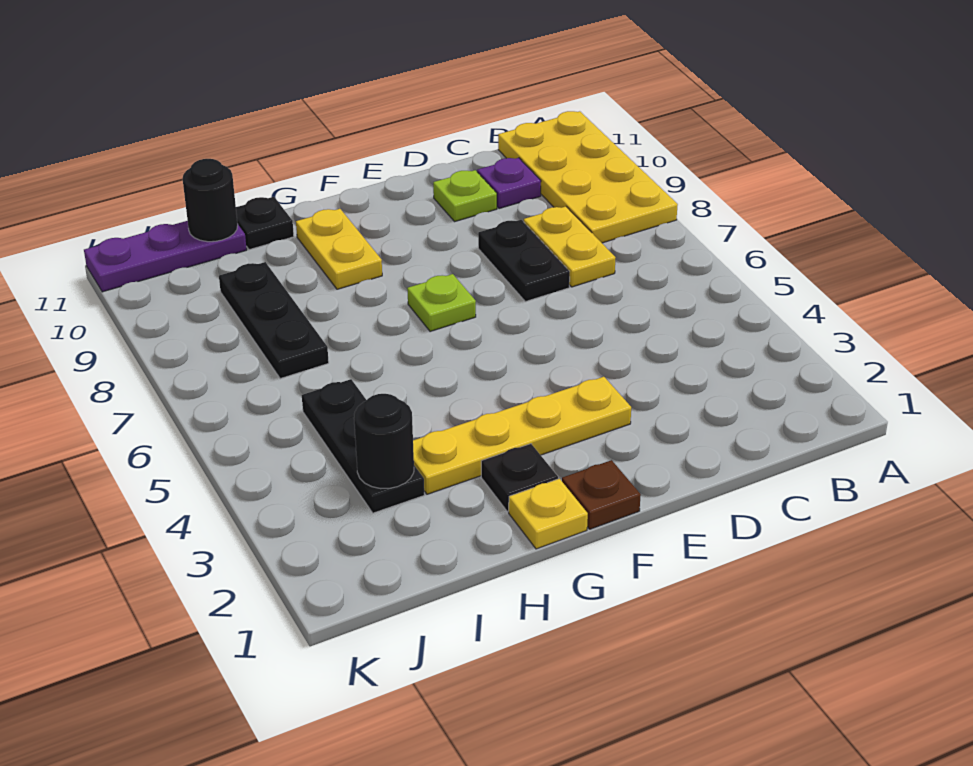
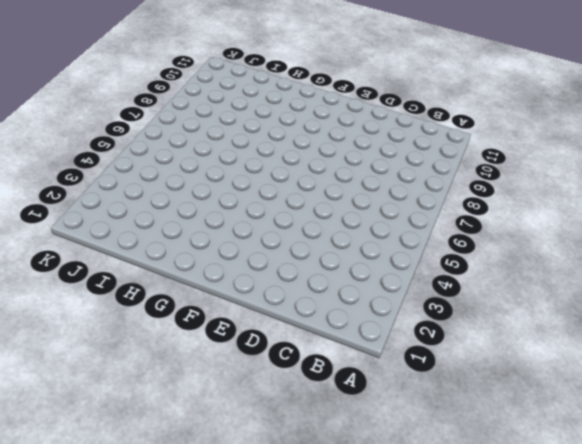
none -> yellow 2x4 plate [498,111,678,243]
none -> yellow 1x2 plate [524,206,616,287]
none -> purple 1x1 plate [477,158,541,209]

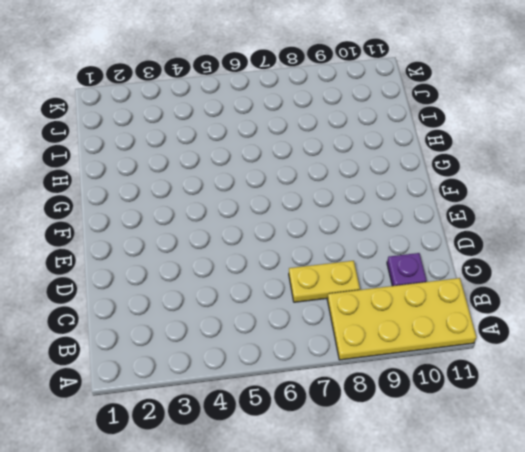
none -> black 1x2 plate [478,220,570,302]
none -> lime 1x1 plate [433,170,497,221]
none -> yellow 1x4 plate [413,377,631,494]

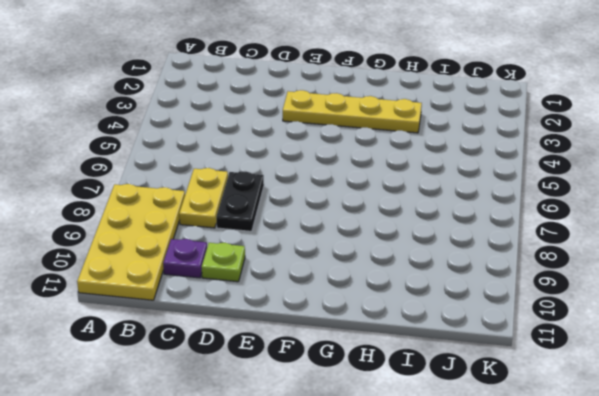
none -> brown 1x1 plate [562,460,641,529]
none -> lime 1x1 plate [407,274,476,331]
none -> yellow 1x1 plate [509,479,588,549]

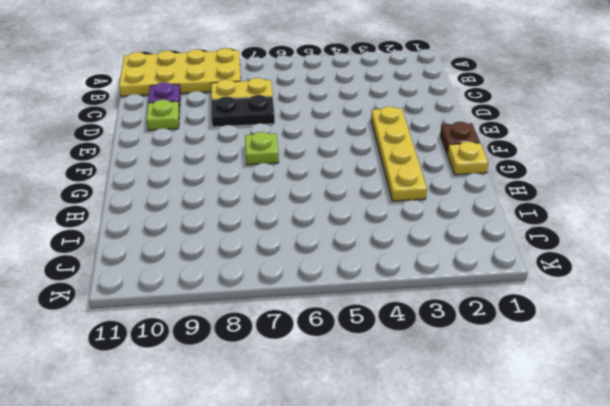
none -> black 1x1 plate [481,444,558,512]
none -> yellow 1x2 plate [296,209,382,289]
none -> black 1x1 plate [236,197,294,250]

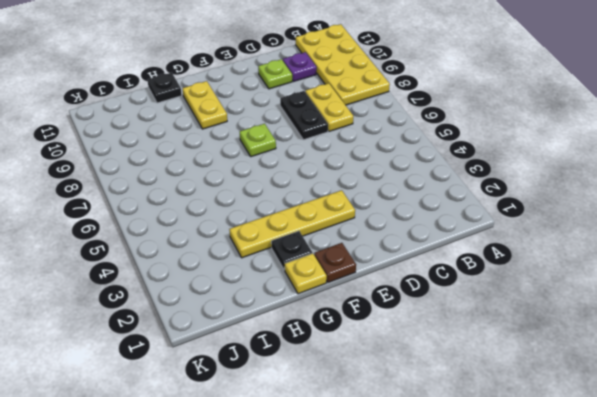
none -> black 1x3 plate [302,379,424,513]
none -> black 1x3 plate [219,262,329,379]
none -> purple 1x3 plate [84,221,247,292]

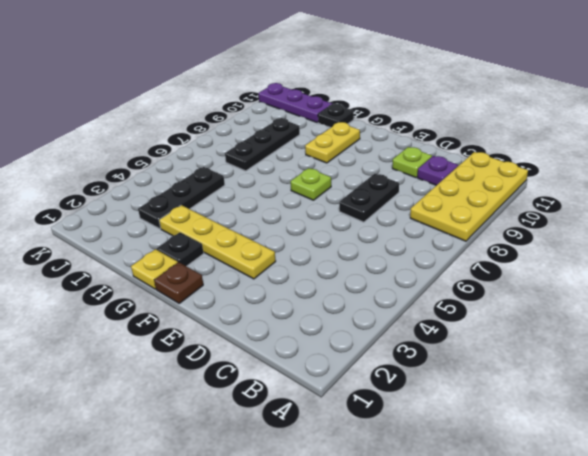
none -> yellow 1x2 plate [524,206,616,287]
none -> black 1x1 round brick [354,394,414,489]
none -> black 1x1 round brick [183,159,238,242]

